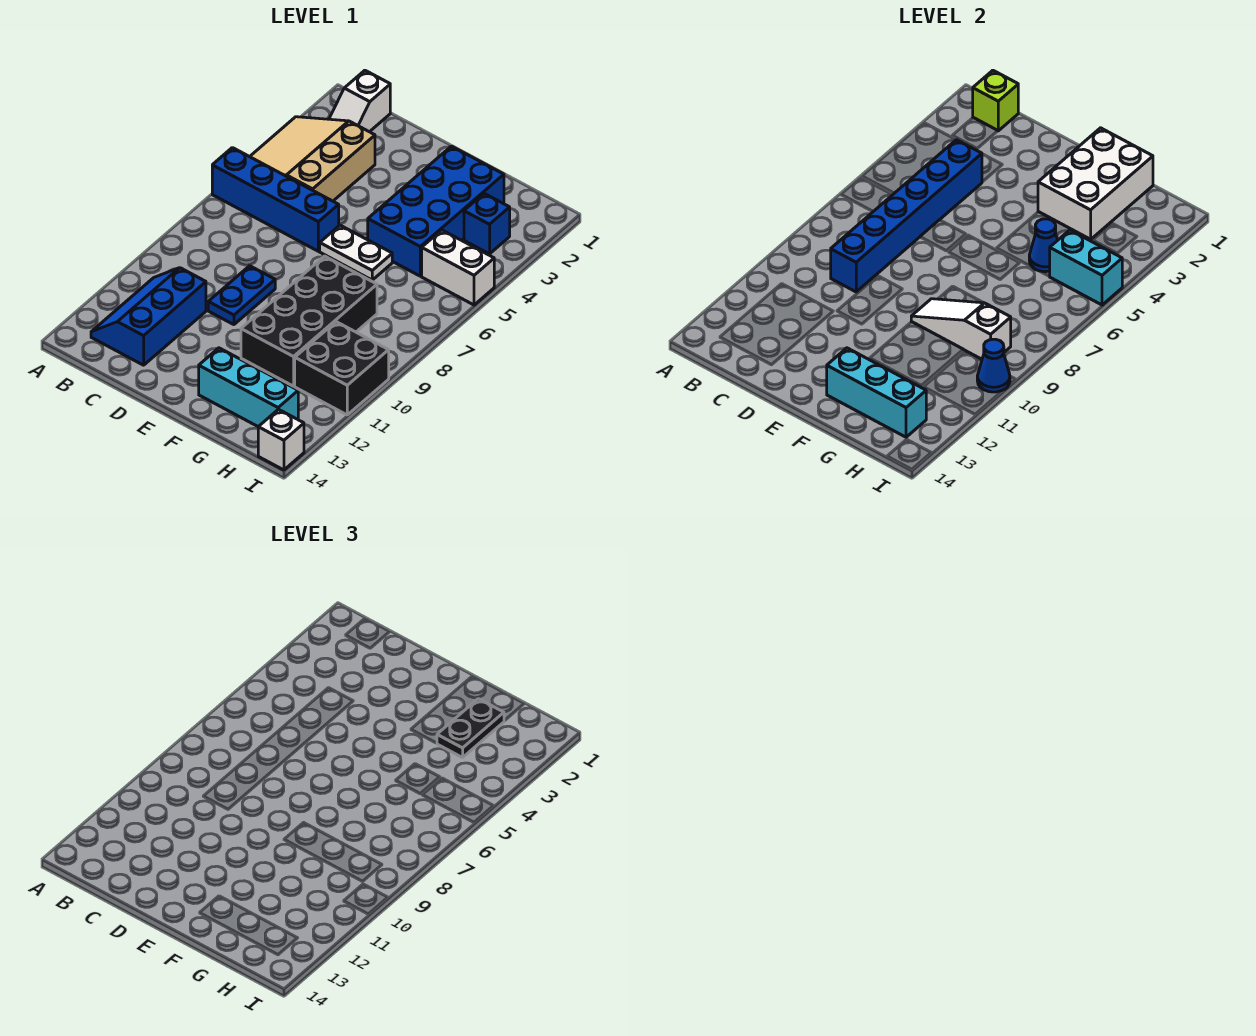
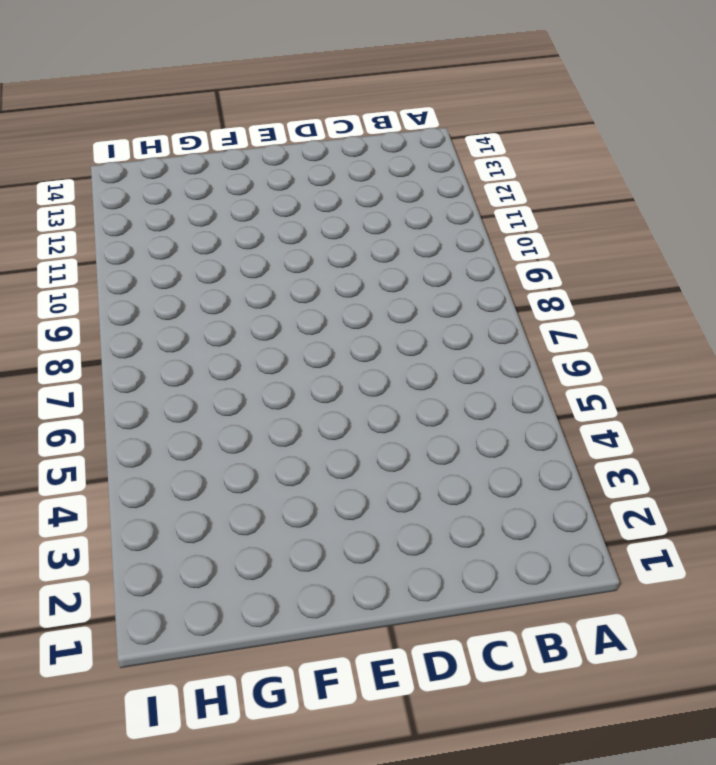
none -> tan 3x3 slope [250,117,375,201]
none -> blue 1x4 brick [212,148,339,251]
none -> white 1x2 slope [329,70,390,132]

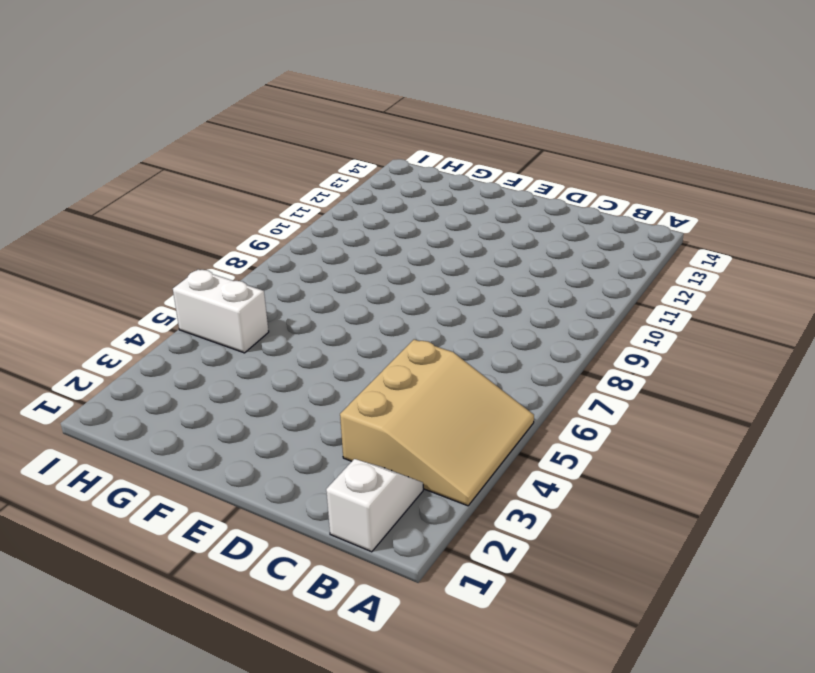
none -> blue 1x4 brick [212,148,339,251]
none -> blue 2x3 slope [91,268,206,365]
none -> blue 1x2 plate [208,266,275,325]

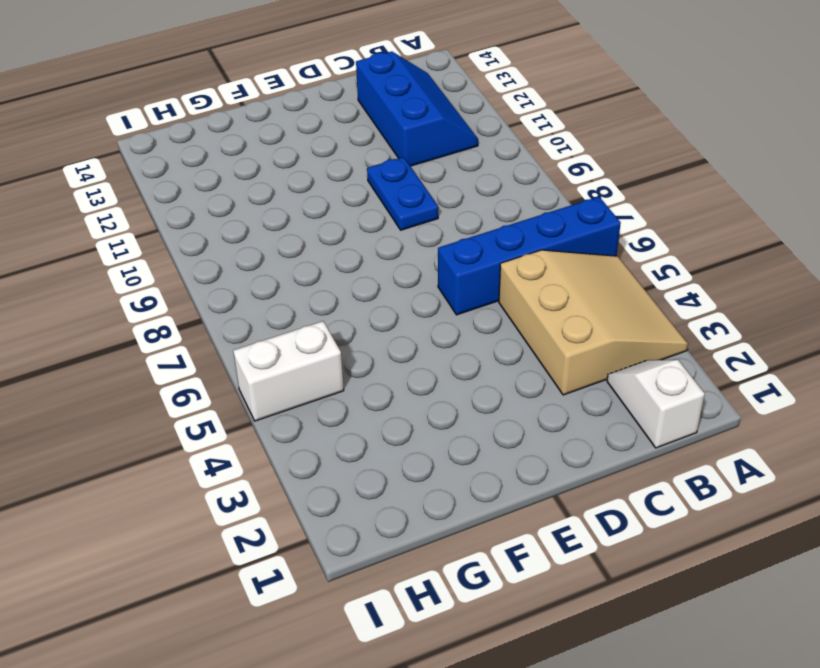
none -> white 1x2 plate [320,225,392,280]
none -> blue 2x4 brick [368,146,504,276]
none -> black 2x4 brick [241,256,377,386]

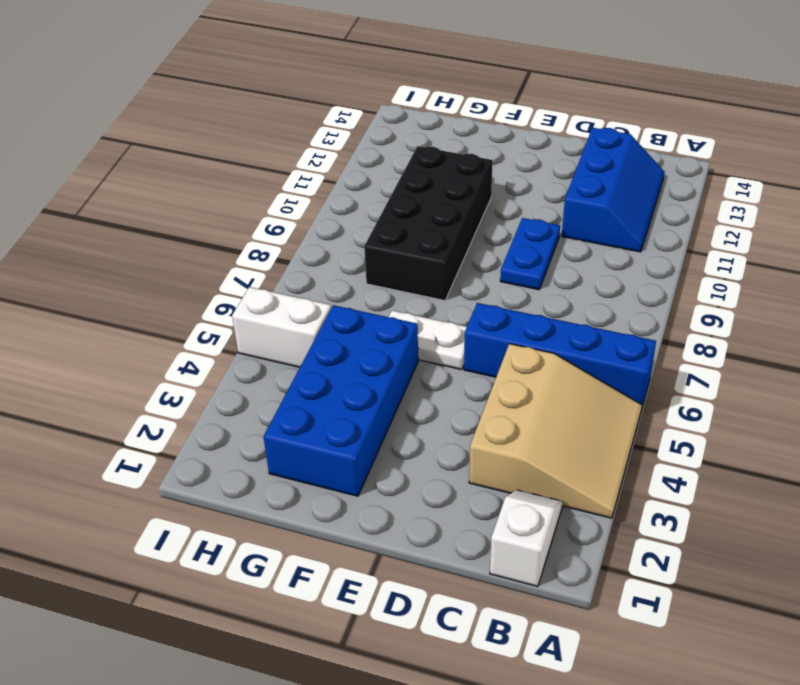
none -> cyan 1x3 brick [199,348,298,427]
none -> blue 1x1 brick [464,193,510,254]
none -> black 2x2 brick [295,322,389,415]

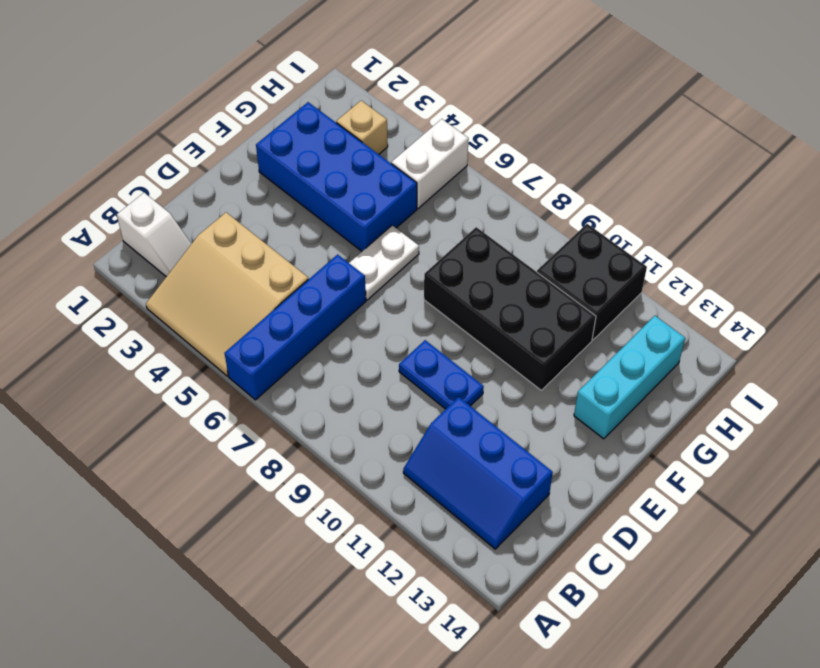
tan 1x1 brick [336,101,388,154] -> blue 1x1 brick [464,193,510,254]
none -> white 1x1 brick [258,409,304,470]
none -> lime 1x1 brick [973,70,1018,131]
none -> blue 1x6 brick [831,140,982,292]

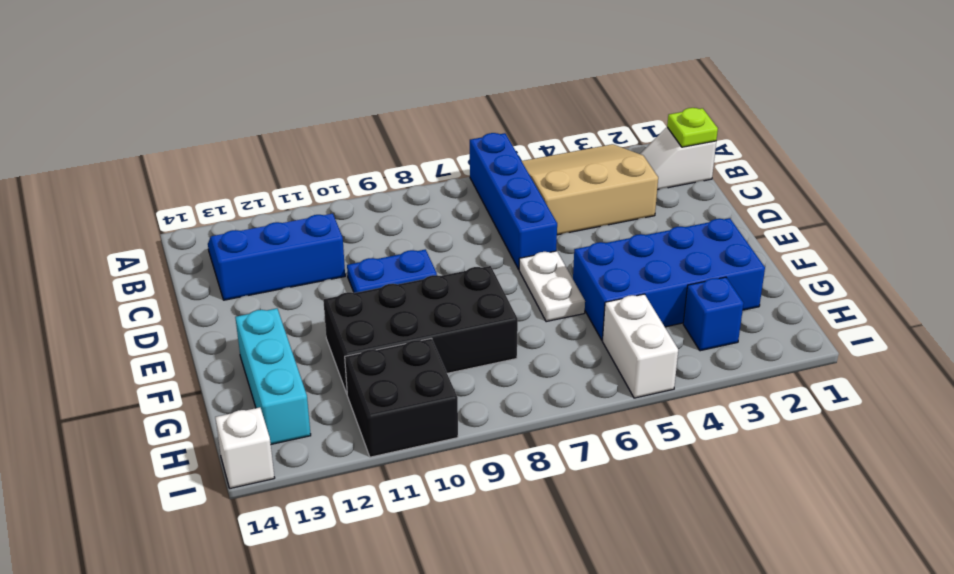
lime 1x1 plate [667,108,718,147] -> lime 1x1 brick [973,70,1018,131]
none -> blue 1x6 brick [831,140,982,292]
none -> white 2x3 brick [1038,128,1153,240]
none -> white 1x3 slope [911,299,1011,359]

